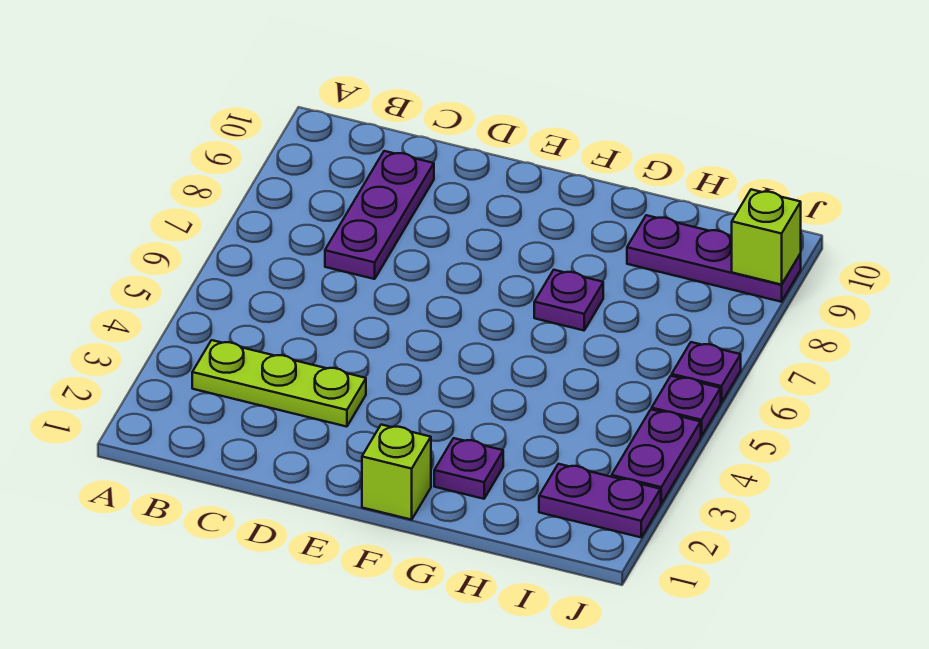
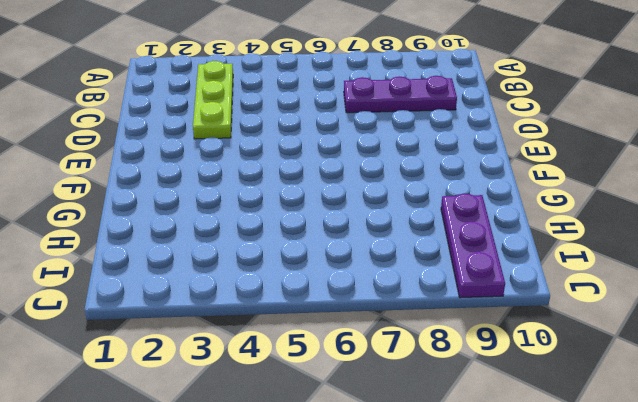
none -> lime 1x1 brick [362,425,431,520]
none -> purple 1x1 plate [434,438,503,499]

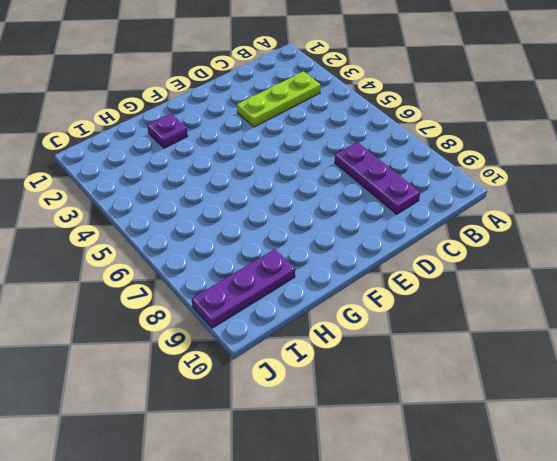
none -> lime 1x1 brick [362,425,431,520]
none -> purple 1x1 plate [534,270,603,330]

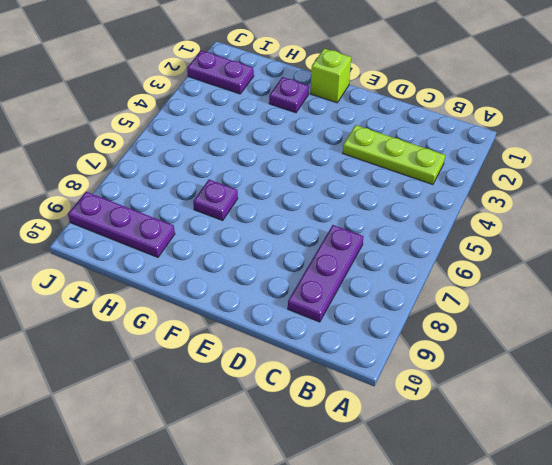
none -> purple 1x2 plate [612,409,701,504]
none -> purple 1x1 plate [652,376,721,436]

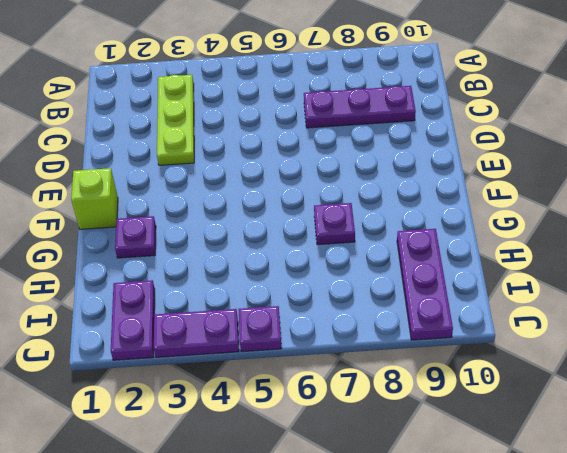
none -> purple 1x1 plate [672,342,741,403]
none -> lime 1x1 brick [732,189,801,285]

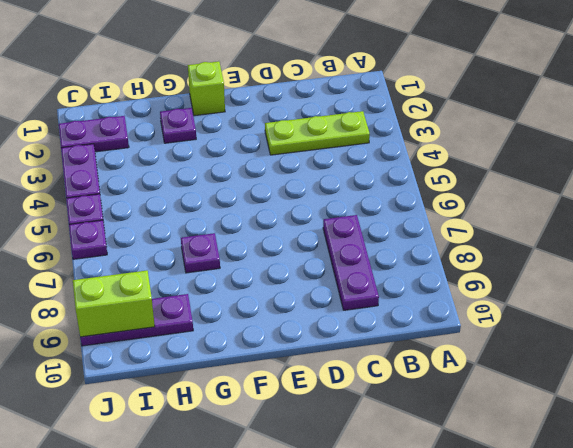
lime 1x2 brick [73,270,155,337] -> lime 1x1 brick [732,189,801,285]

